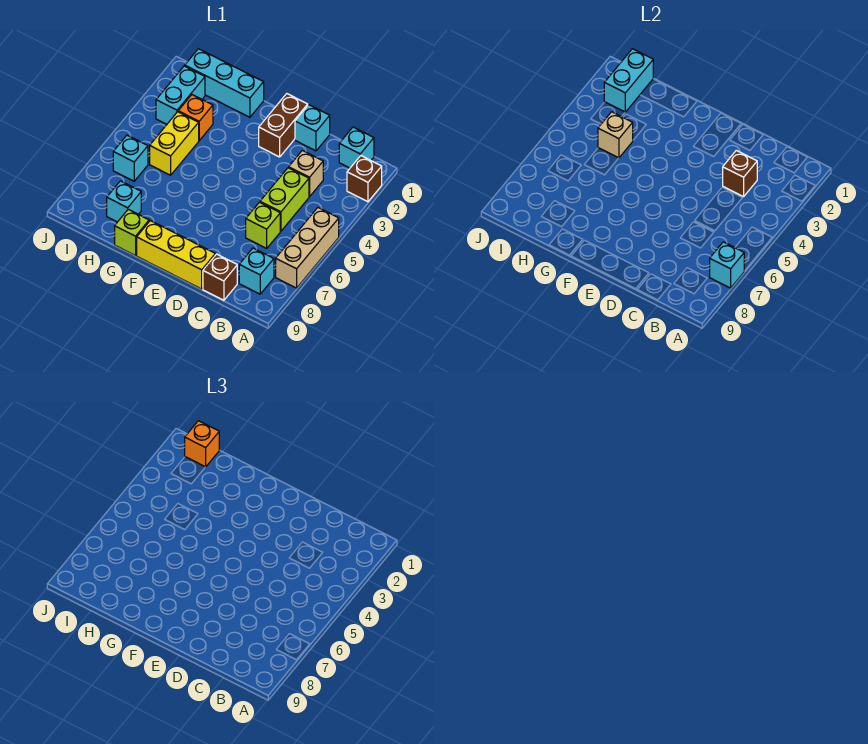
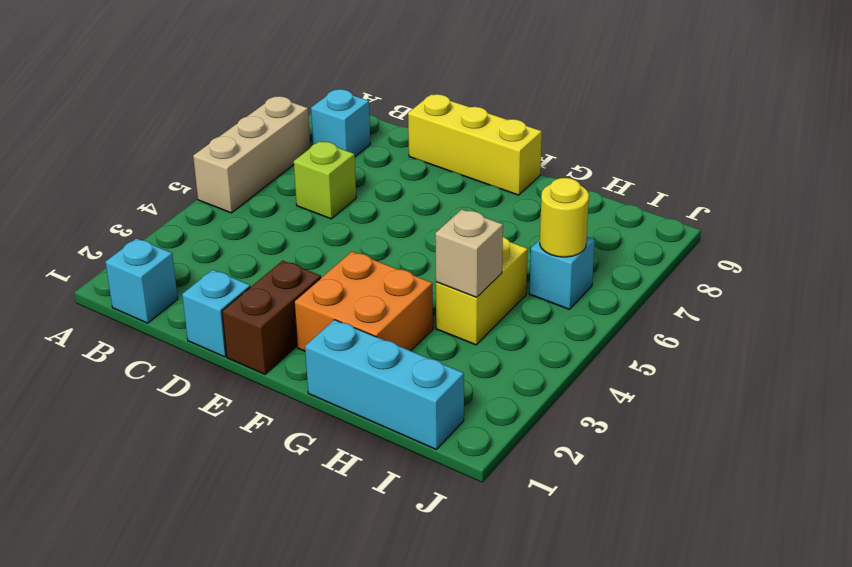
orange 2x2 brick [294,252,433,351] -> none
yellow 1x1 round brick [540,178,589,257] -> none
none -> brown 1x1 brick [347,156,382,202]
none -> tan 1x1 brick [289,150,323,197]
none -> lime 1x2 brick [260,168,309,231]

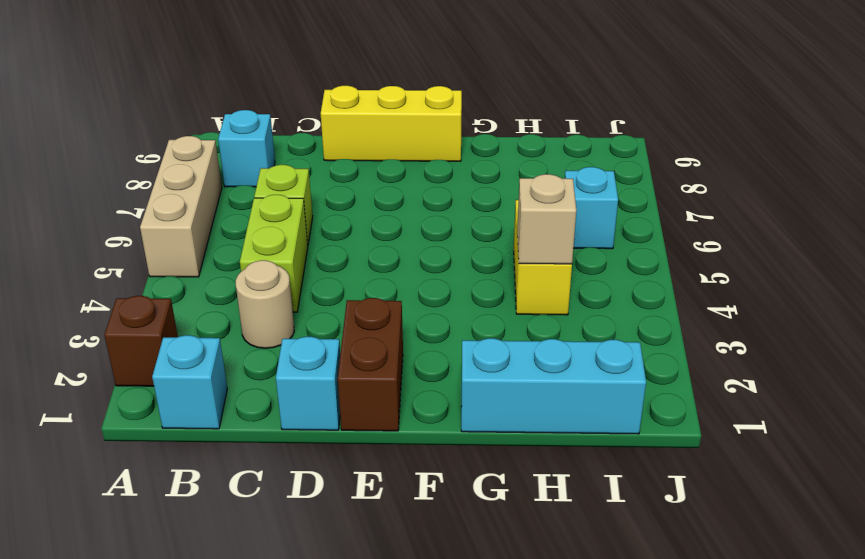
tan 1x1 round brick [236,260,294,348] -> tan 1x1 brick [289,150,323,197]
none -> brown 1x1 brick [203,254,237,300]
none -> lime 1x1 brick [115,209,149,256]
none -> orange 1x1 brick [178,95,213,141]

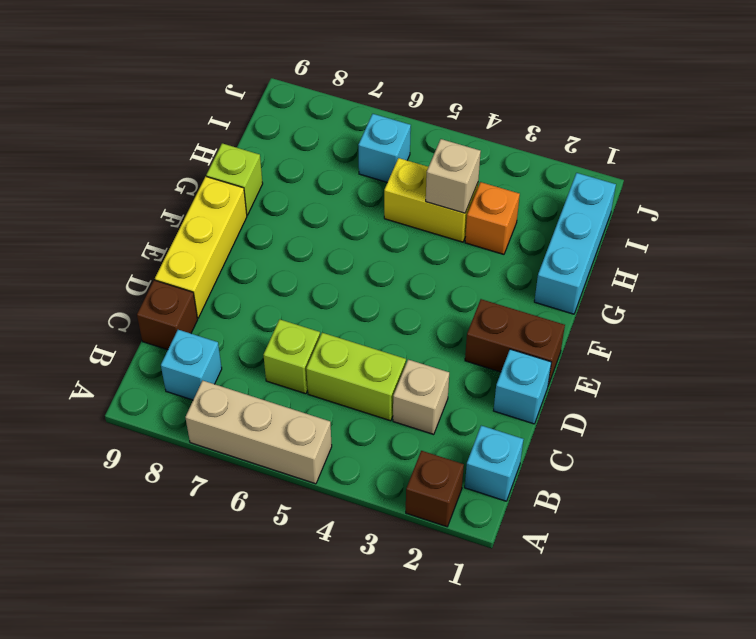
none -> cyan 1x1 brick [107,181,141,222]
none -> cyan 1x2 brick [156,66,205,124]
none -> cyan 1x1 brick [710,242,744,288]

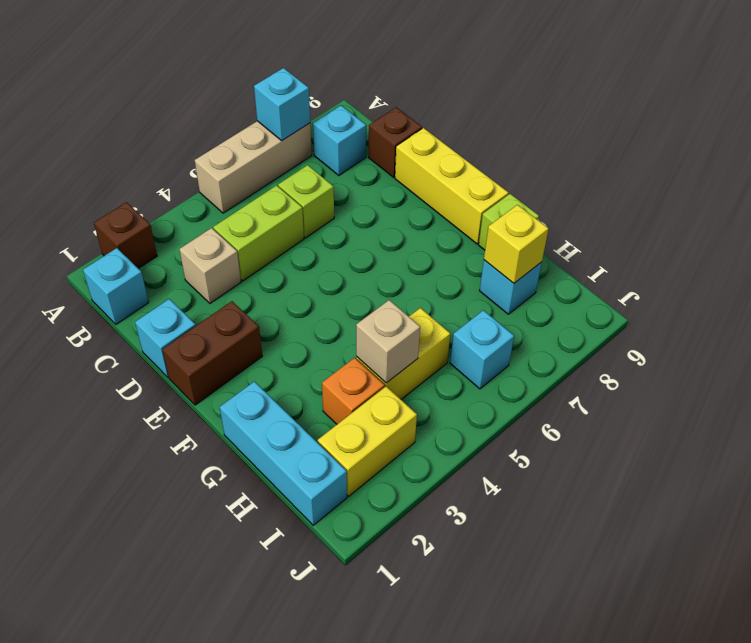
yellow 1x1 brick [484,205,549,283] -> none
yellow 1x2 brick [318,387,417,496] -> cyan 1x2 brick [156,66,205,124]
none -> brown 1x1 brick [723,150,757,197]
none -> cyan 1x2 brick [604,49,653,112]
none -> orange 1x1 brick [185,421,219,467]

